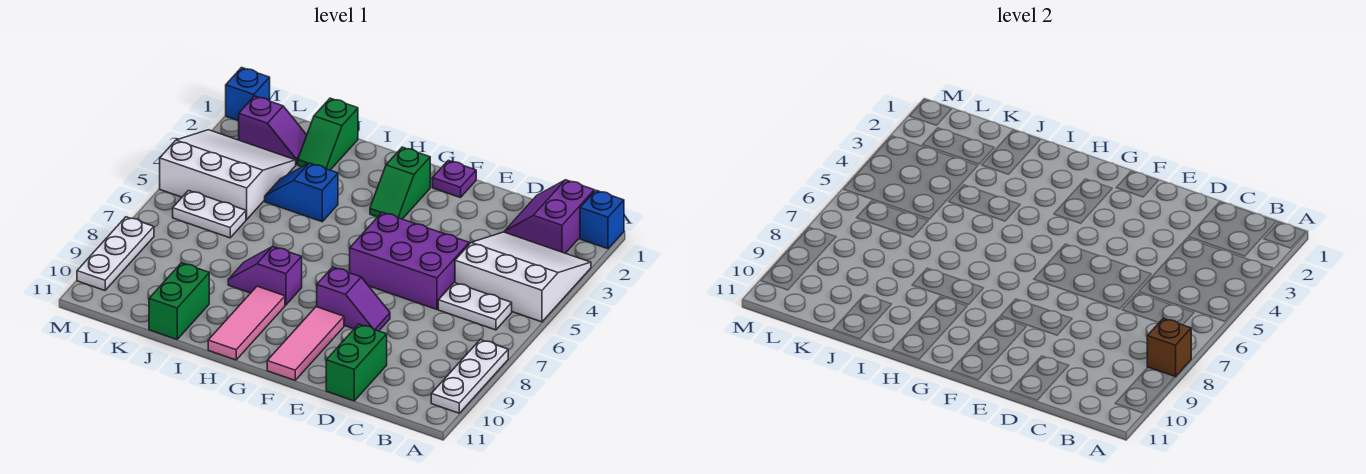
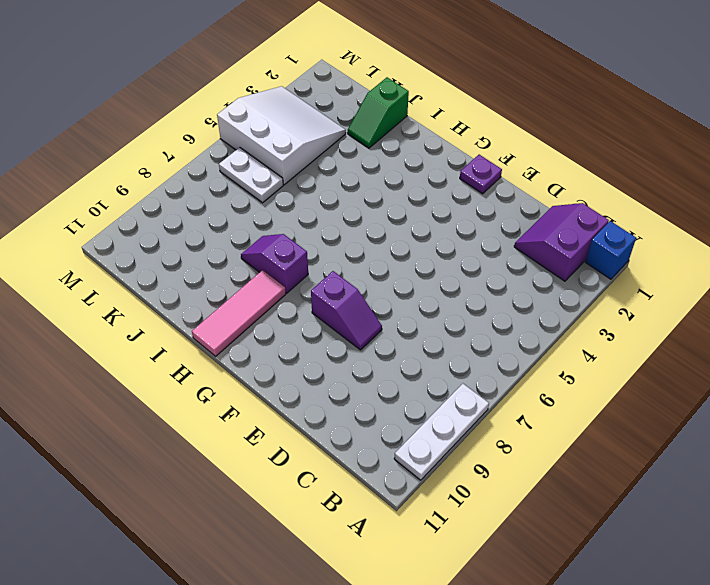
none -> white 3x3 slope [455,232,591,322]
none -> white 1x2 plate [438,283,512,330]
none -> purple 2x3 brick [350,212,469,309]

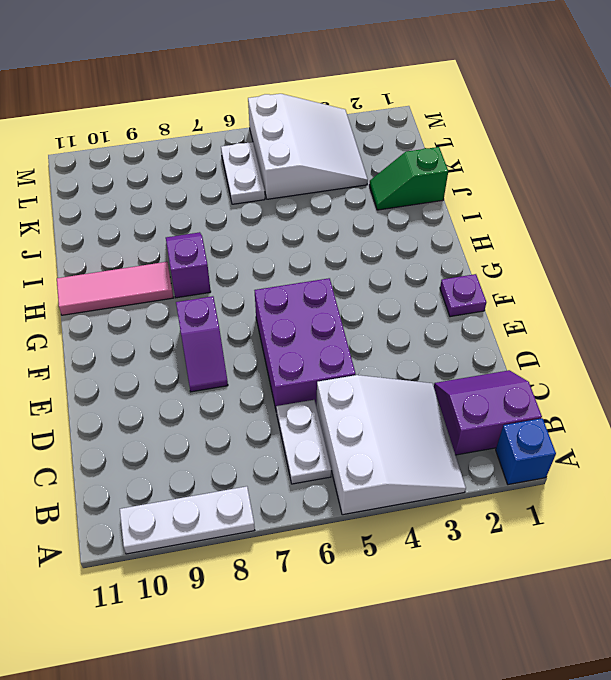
none -> green 1x2 brick [326,324,387,401]
none -> pink 1x3 tile [267,307,344,380]
none -> green 1x2 slope [370,147,430,219]

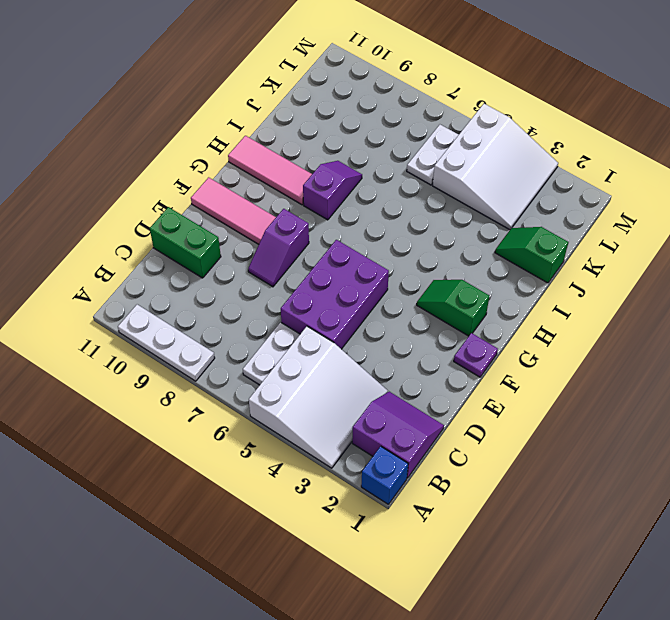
none -> blue 1x2 slope [265,163,338,222]
none -> green 1x2 brick [149,263,209,339]
none -> purple 1x2 slope [239,96,307,164]

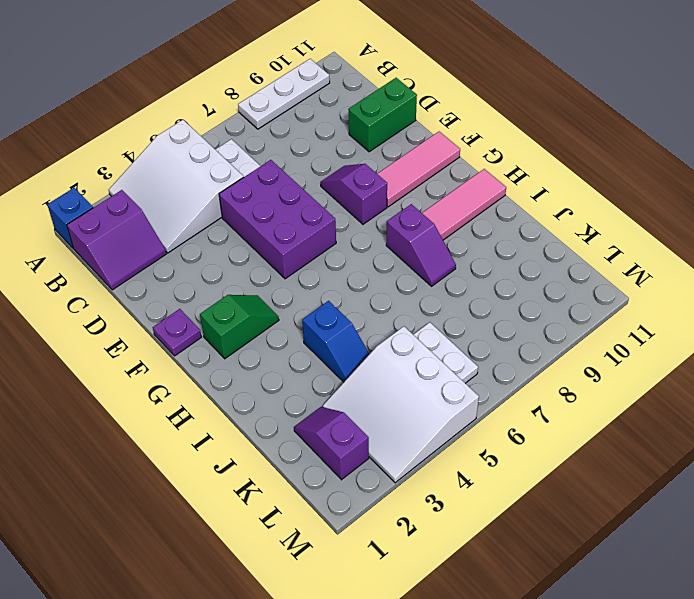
none -> green 1x2 slope [298,98,358,170]
none -> green 1x2 brick [149,263,209,339]
none -> blue 1x1 brick [226,68,270,121]

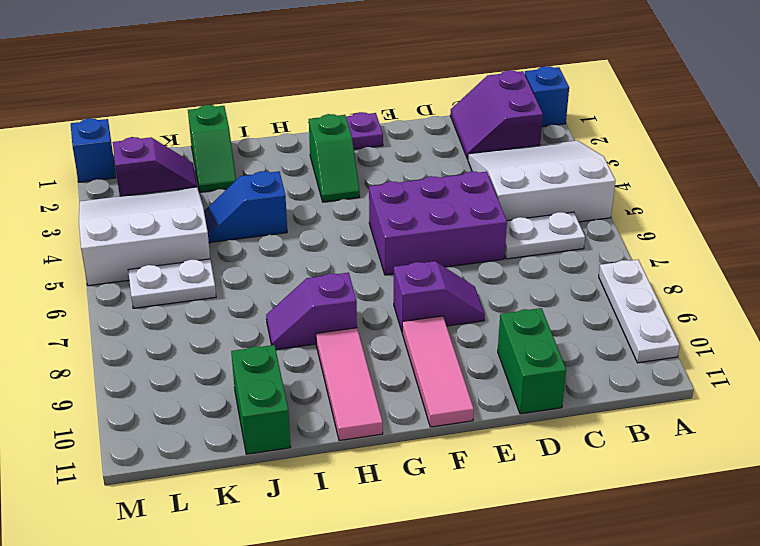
none -> white 1x3 plate [77,217,154,290]
none -> brown 1x1 brick [1147,318,1191,377]

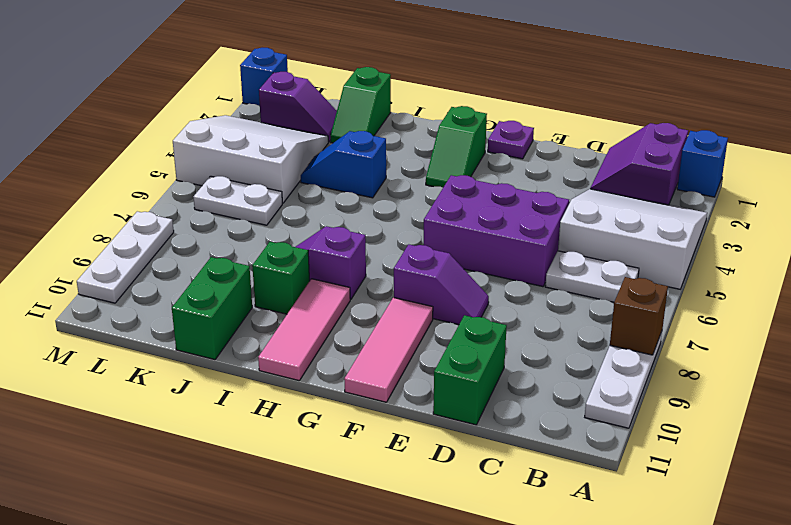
green 1x1 brick [252,242,309,314] -> none

